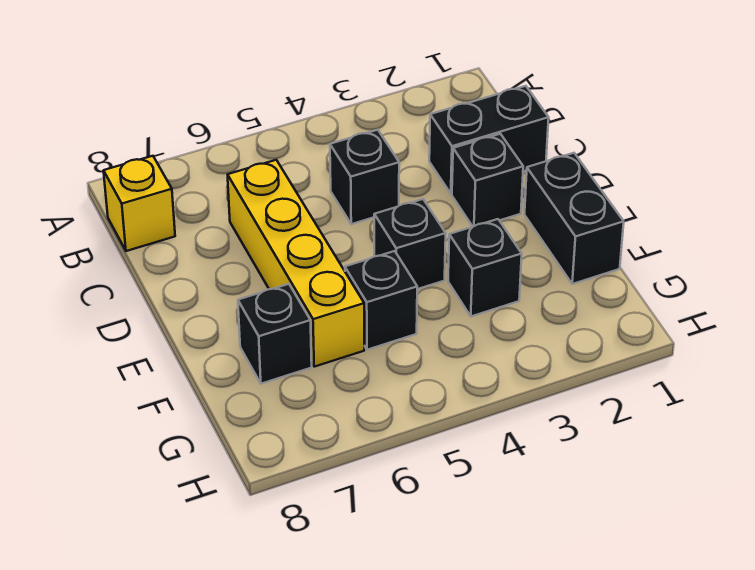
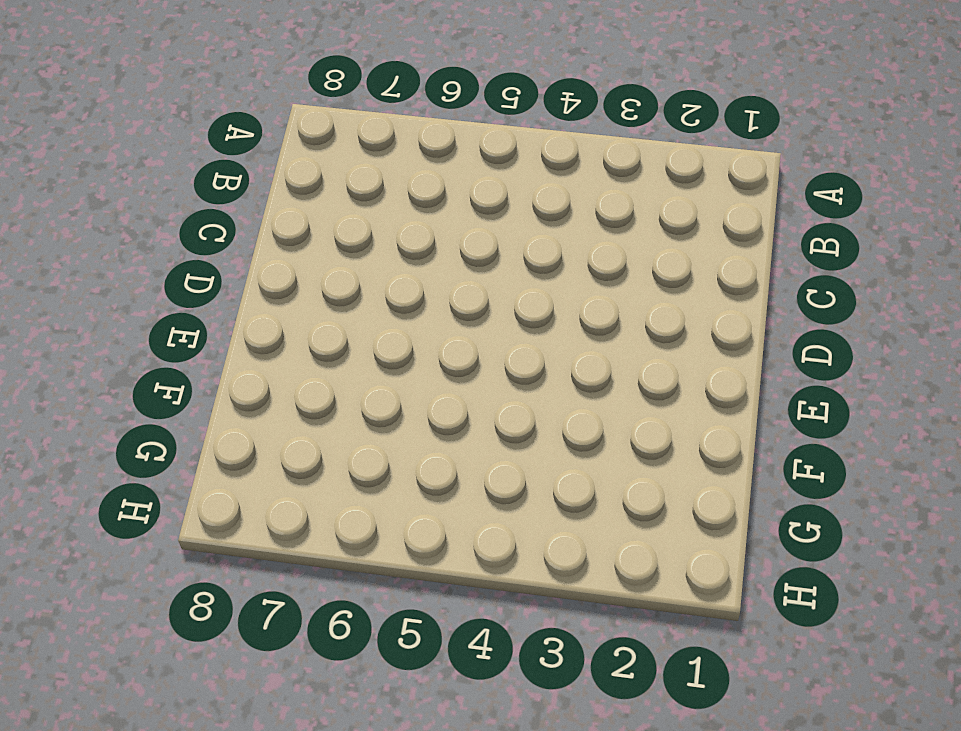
none -> yellow 1x1 brick [104,156,175,251]
none -> black 1x2 brick [429,86,549,194]

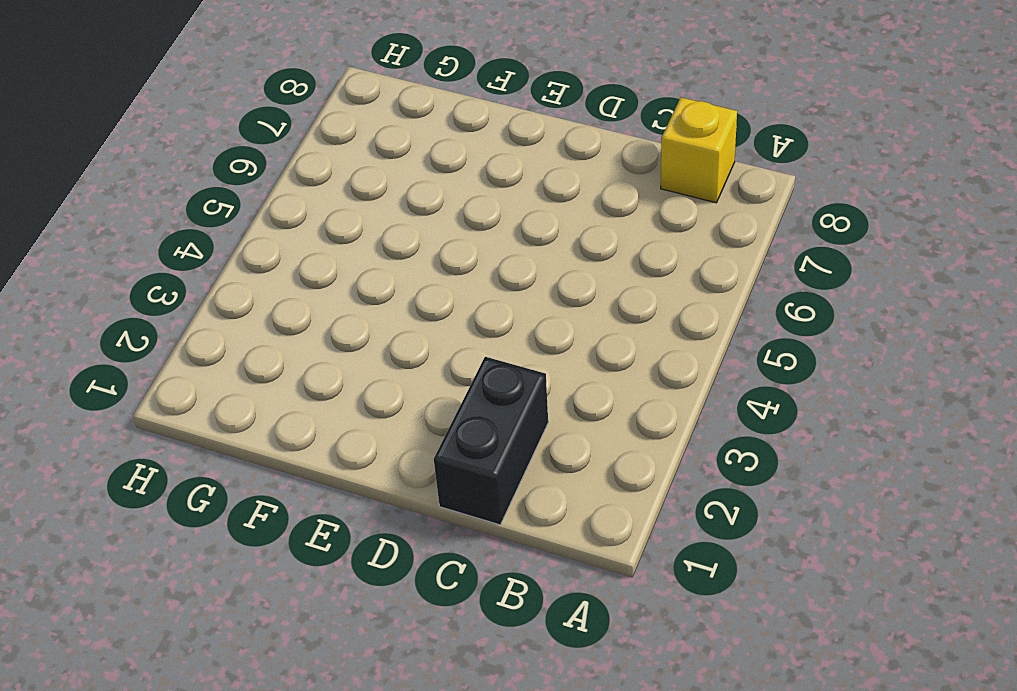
none -> black 1x1 brick [330,130,399,224]
none -> yellow 1x4 brick [228,160,364,367]

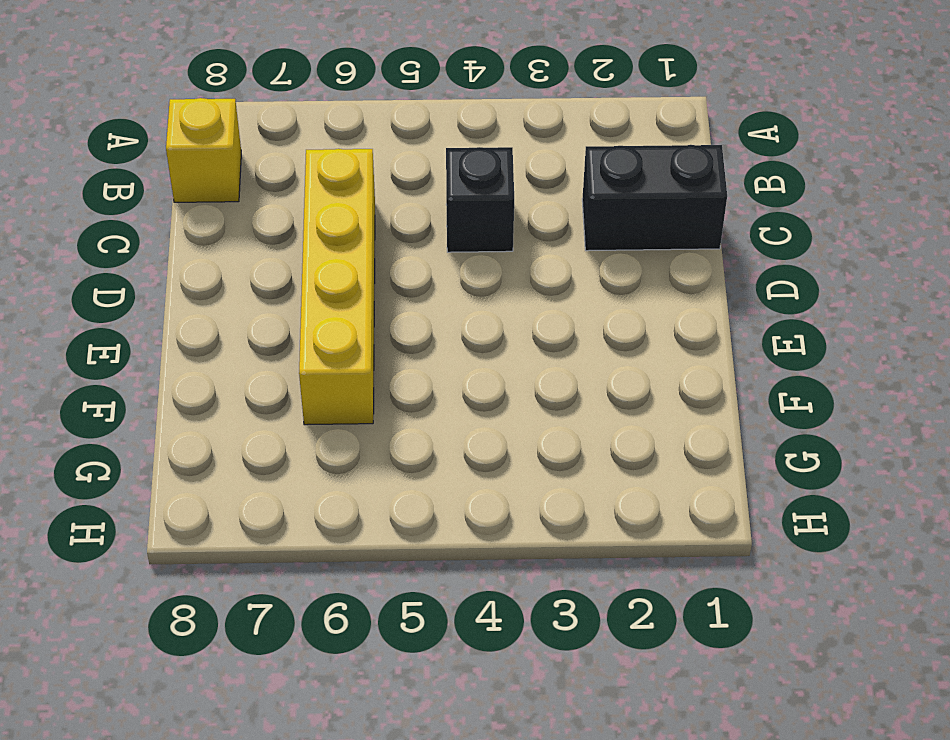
none -> black 1x1 brick [452,134,523,227]
none -> black 1x2 brick [525,153,624,284]

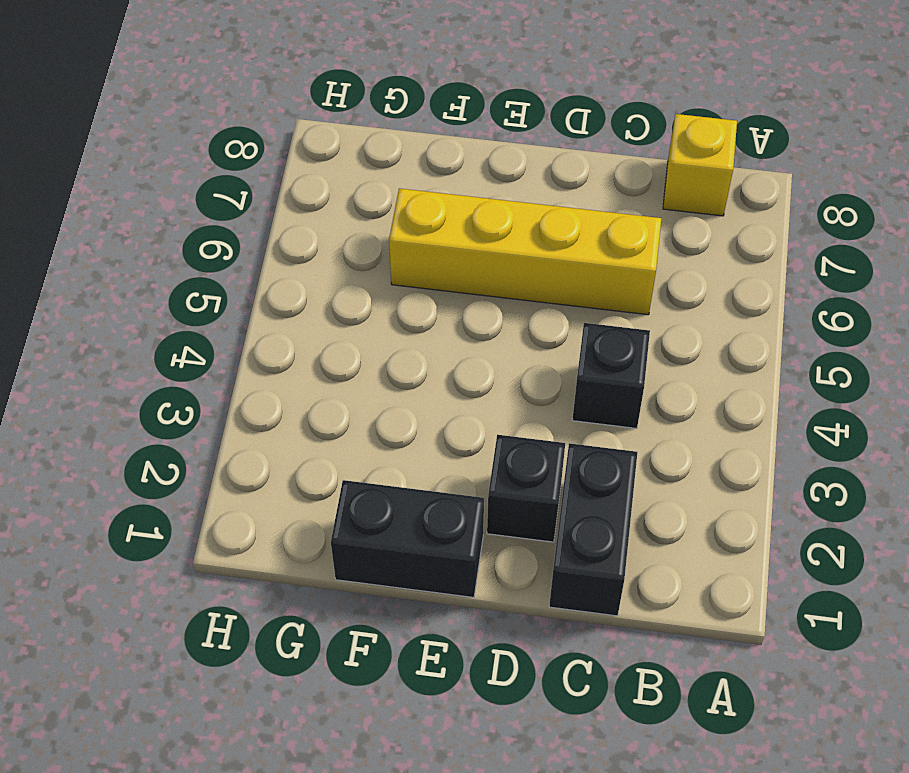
none -> black 1x1 brick [374,199,446,289]
none -> black 1x1 brick [448,219,522,316]

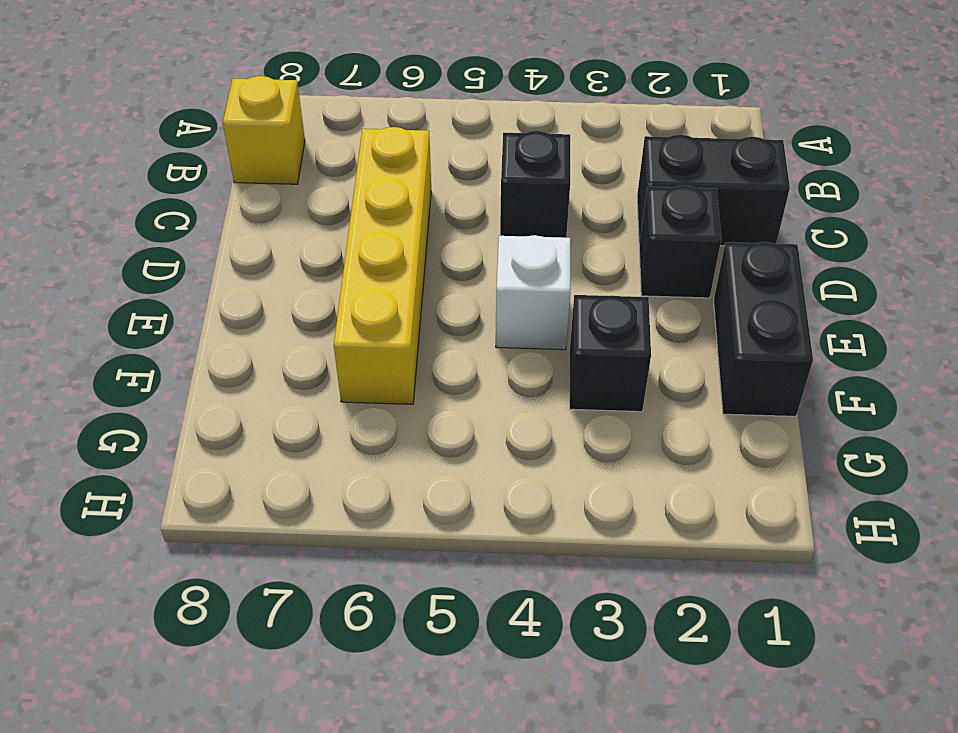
white 1x1 brick [496,235,570,350] -> black 1x1 brick [374,199,446,289]
none -> black 1x1 brick [345,251,417,350]
none -> black 1x1 brick [238,284,312,384]

